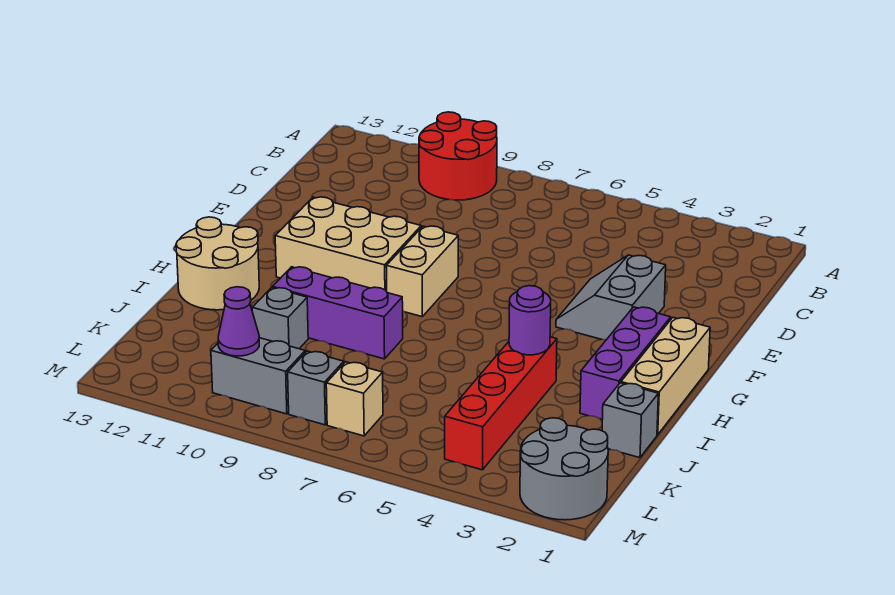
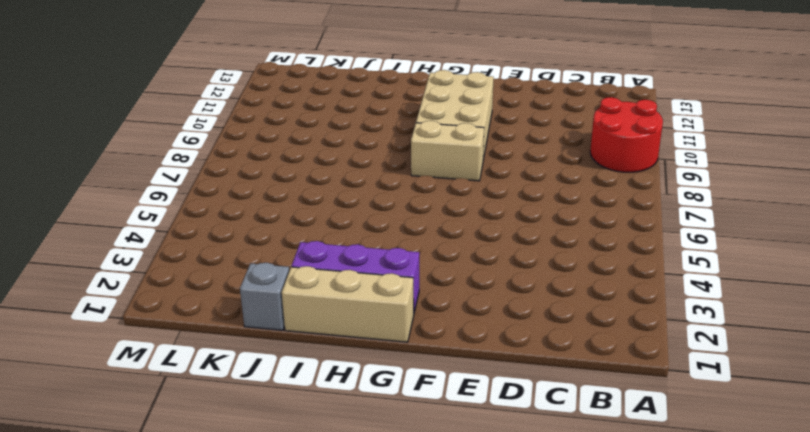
none -> grey 2x2 slope [556,255,666,340]
none -> tan 2x2 round brick [176,217,259,310]
none -> red 1x4 brick [445,337,557,470]

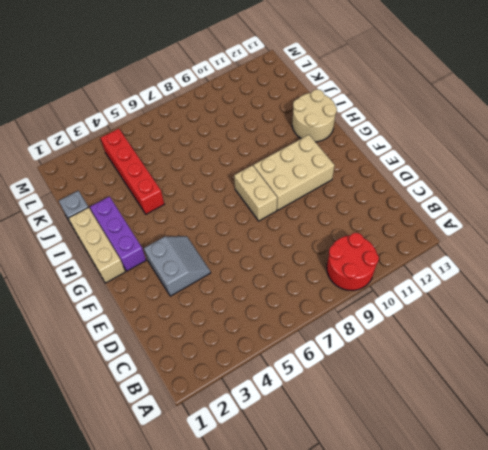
none -> purple 1x3 brick [273,267,403,359]
none -> grey 1x1 brick [252,288,308,349]
none -> grey 2x2 round brick [520,418,608,520]

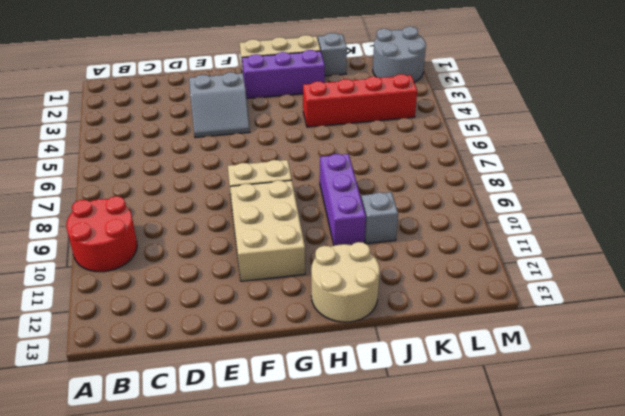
none -> tan 1x1 brick [326,362,383,436]
none -> grey 1x1 brick [288,351,344,425]
none -> grey 1x2 brick [211,338,305,414]

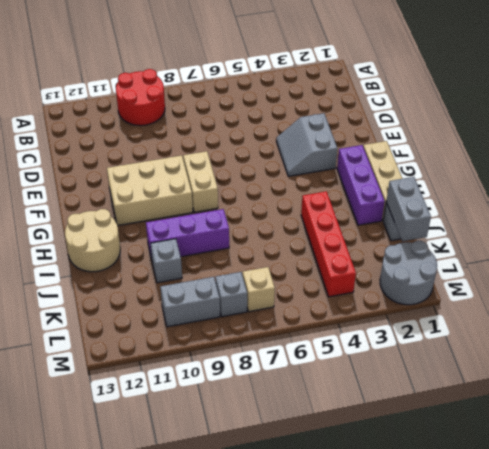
grey 1x2 brick [386,177,431,241] -> none
none -> purple 1x1 round brick [509,286,551,355]
none -> purple 1x1 cone [218,287,259,356]

